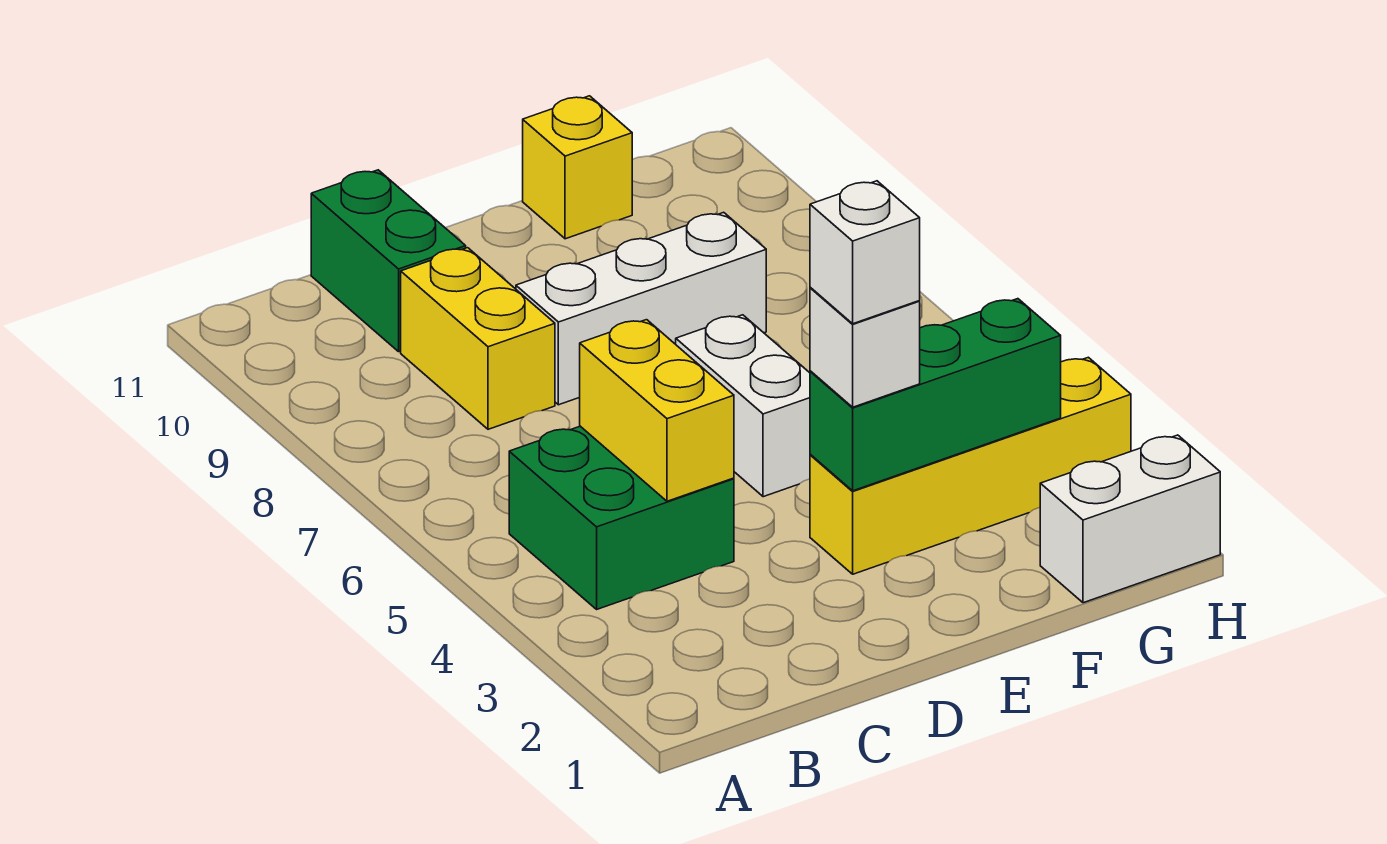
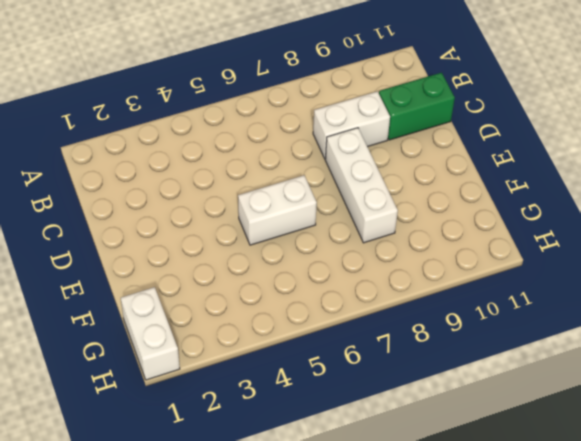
white 1x2 brick [313,91,390,159] -> yellow 1x2 brick [401,248,555,429]
none -> green 2x2 brick [509,426,734,609]
none -> yellow 1x4 brick [810,357,1131,574]
none -> yellow 1x1 brick [523,96,632,239]

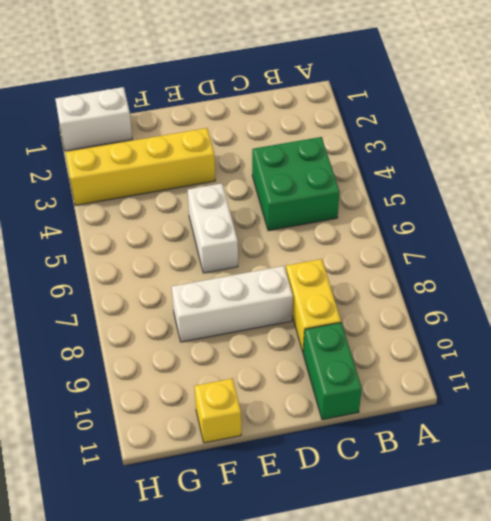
none -> yellow 1x2 brick [580,320,734,501]
none -> green 1x3 brick [810,299,1061,491]
none -> white 1x1 brick [810,288,920,407]

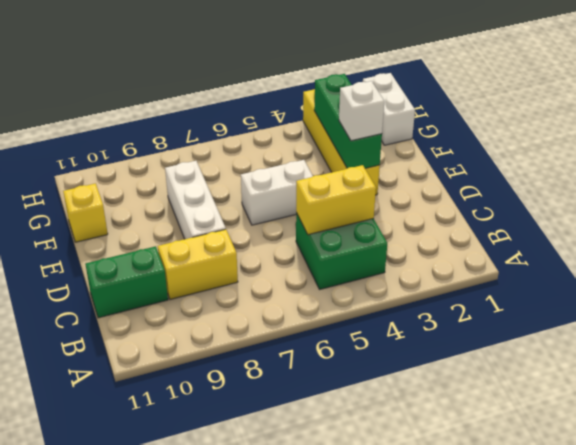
none -> white 1x1 brick [810,181,920,324]

